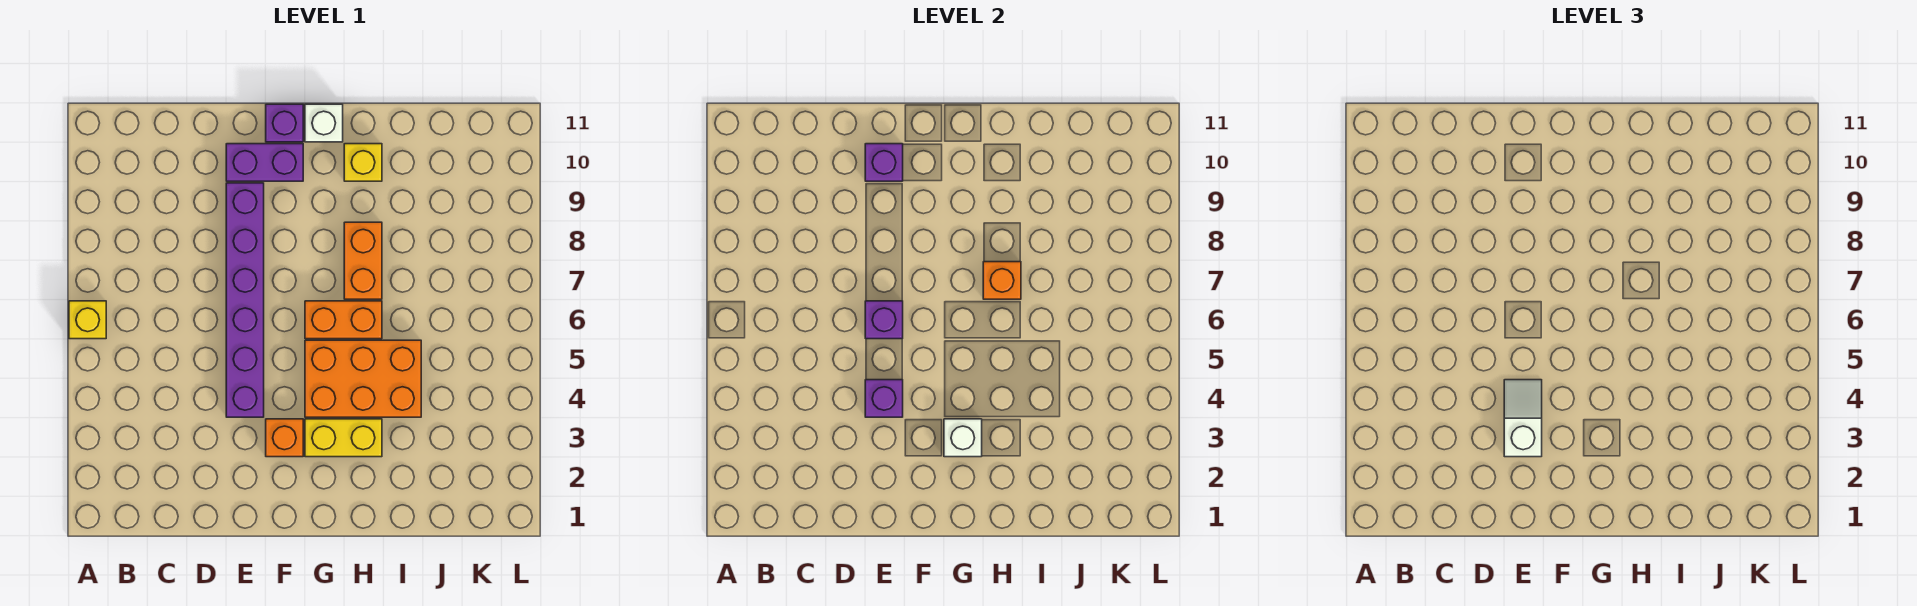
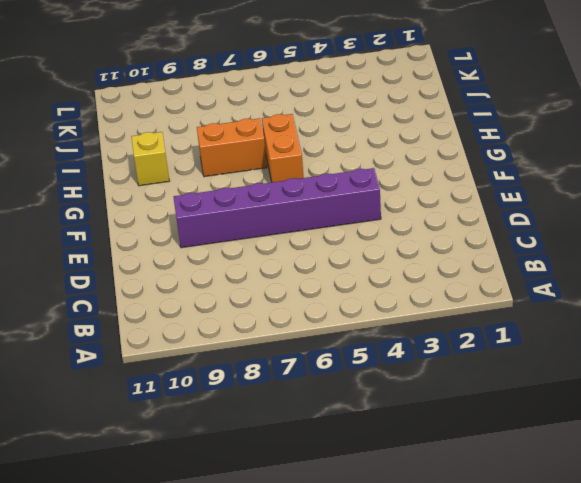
none -> yellow 1x1 brick [69,301,106,339]
none -> purple 1x2 brick [226,144,303,181]
none -> orange 1x1 brick [266,419,303,457]

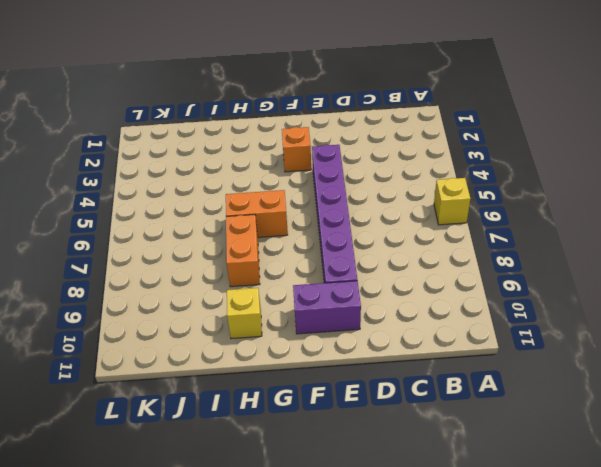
none -> purple 1x1 brick [266,104,303,142]
none -> yellow 1x2 brick [305,419,382,457]
none -> orange 2x3 brick [305,340,421,417]

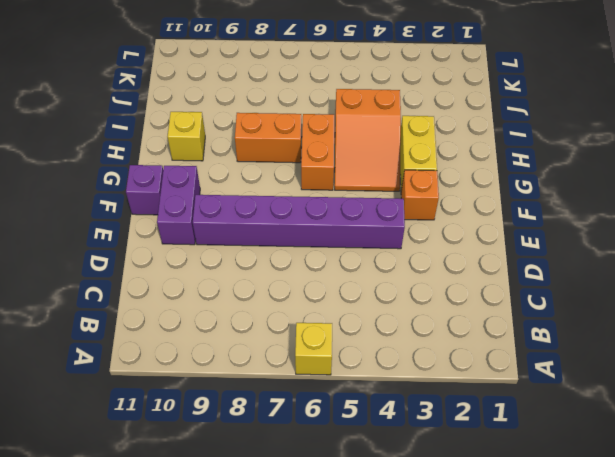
orange 2x3 slope [335,89,401,191] -> orange 2x3 brick [305,340,421,417]
none -> white 1x1 brick [305,104,343,142]
none -> purple 1x1 brick [865,380,903,417]
none -> purple 1x1 brick [865,301,903,339]

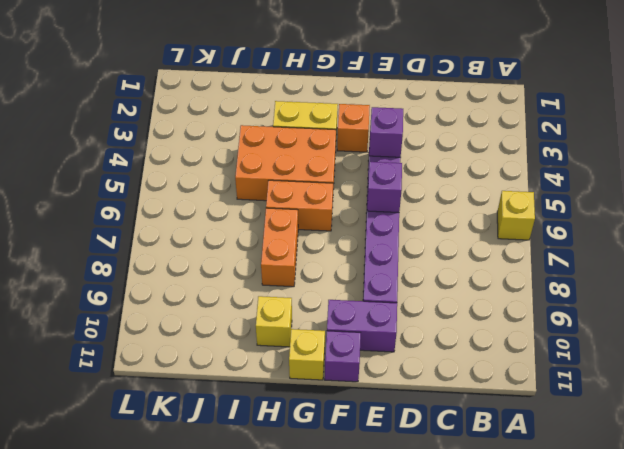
yellow 1x1 brick [289,329,325,380] -> white 1x1 brick [305,104,343,142]
none -> purple 1x1 brick [865,144,903,181]
none -> white 1x1 brick [944,419,982,457]
none -> orange 1x1 brick [983,262,1021,299]

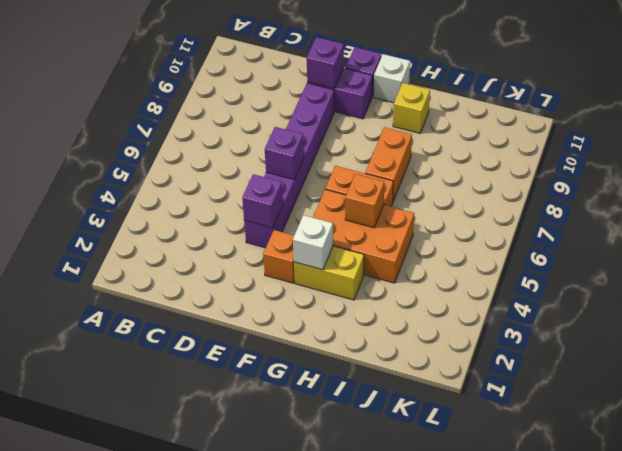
orange 1x1 brick [345,174,384,228] -> orange 1x1 brick moved to [983,262,1021,299]
none -> yellow 1x1 brick [69,301,106,339]
none -> white 1x2 slope [1504,380,1542,457]

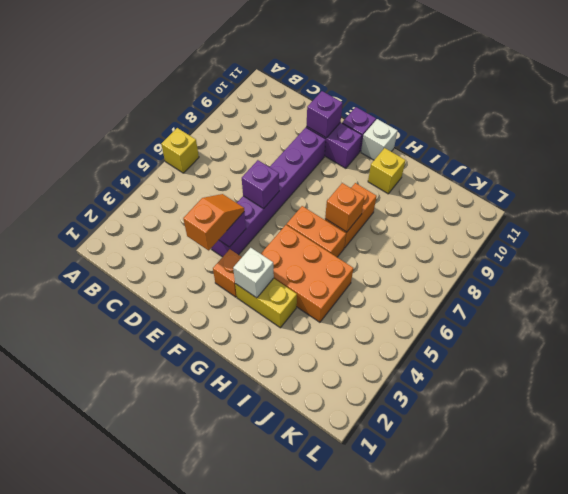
orange 1x2 slope [183,194,244,250] -> white 1x2 slope [1504,380,1542,457]

